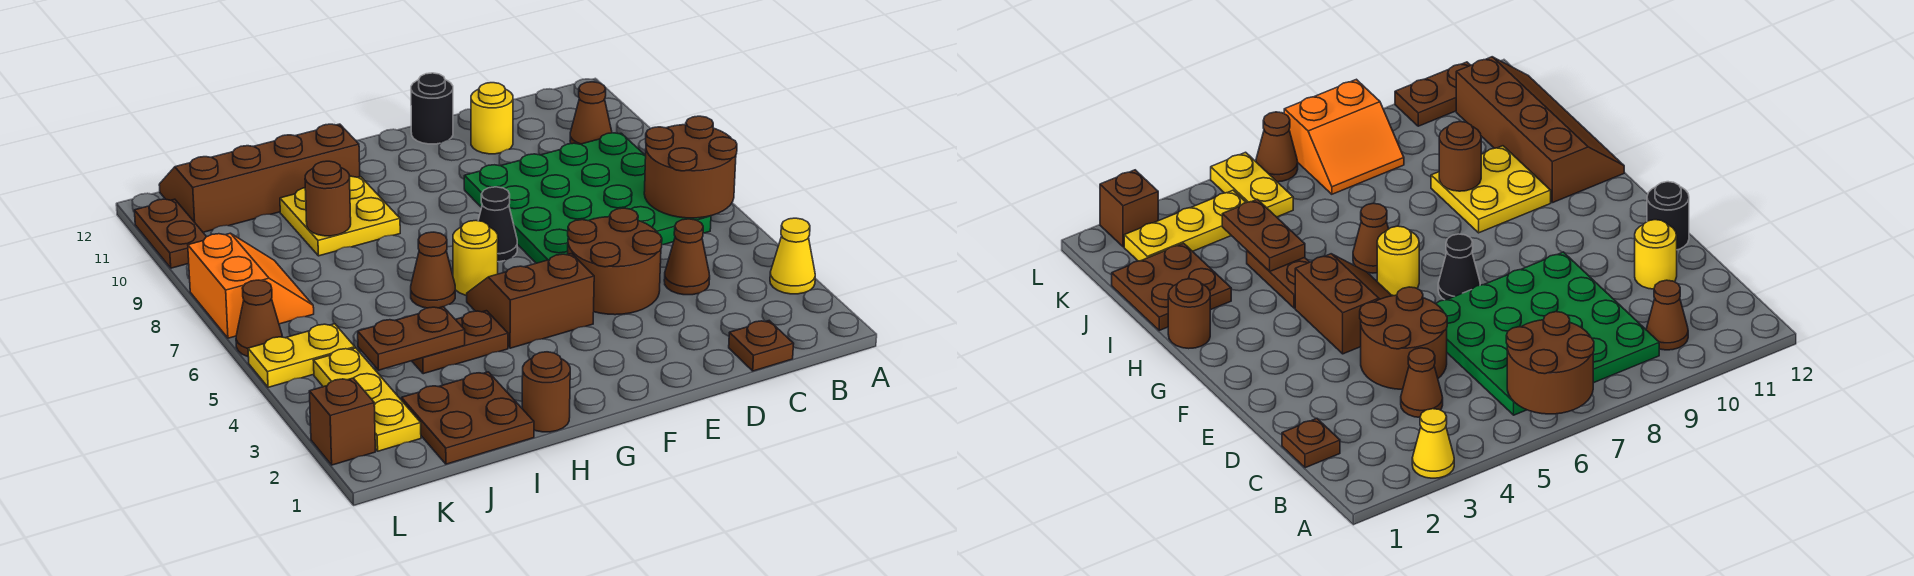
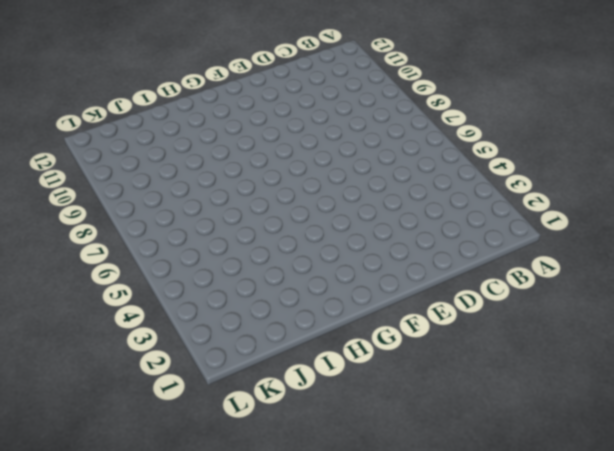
none -> yellow 1x1 cone [770,218,815,294]
none -> green 4x4 plate [464,133,711,263]
none -> brown 1x1 cone [570,82,612,144]

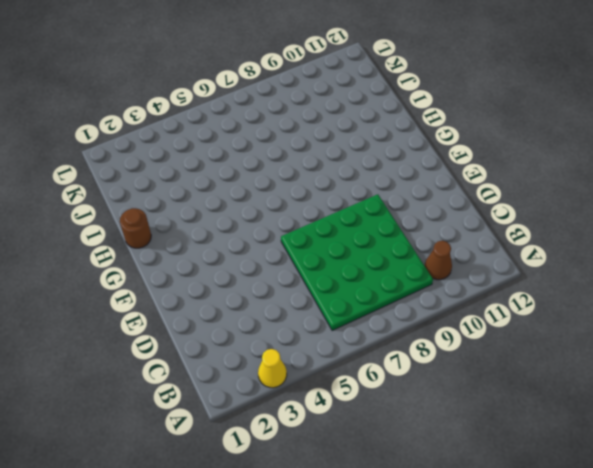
none -> brown 1x1 plate [729,321,793,371]
none -> brown 1x1 cone [664,219,710,295]
none -> brown 2x2 round brick [568,208,662,315]

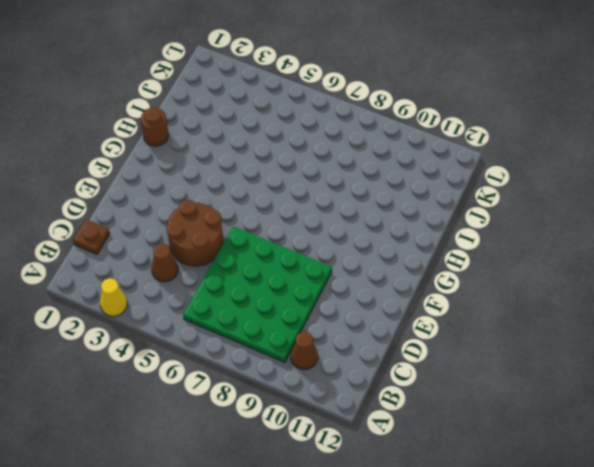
none -> yellow 1x1 round brick [471,83,513,154]
none -> black 1x1 round brick [411,73,453,144]
none -> brown 2x2 slope [467,254,594,348]

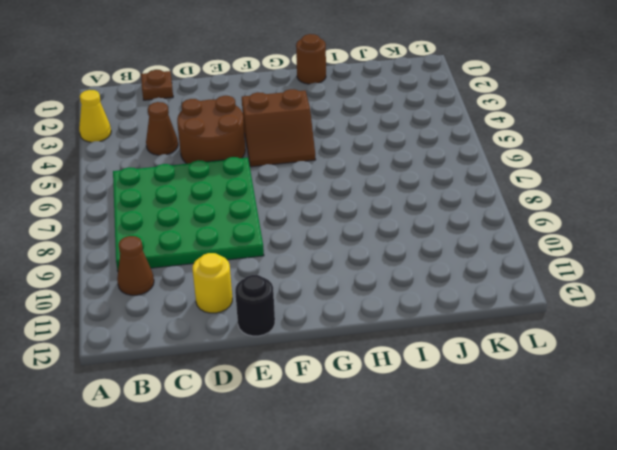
none -> black 1x1 cone [478,187,517,262]
none -> yellow 1x1 round brick [453,221,498,295]
none -> brown 1x2 plate [412,311,508,374]

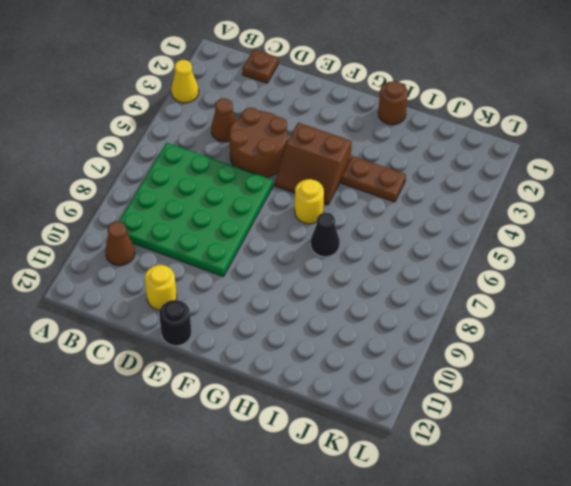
black 1x1 cone [311,213,340,257] -> black 1x1 cone moved to [478,187,517,262]
none -> brown 1x1 cone [411,232,455,308]
none -> yellow 2x2 plate [280,176,400,256]
none -> brown 2x4 slope [159,124,360,232]

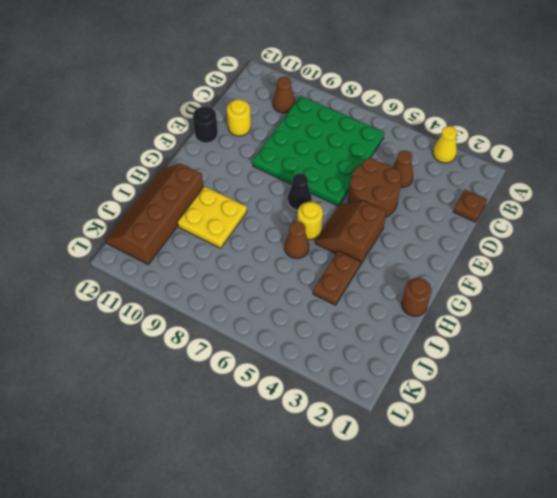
none -> brown 2x2 plate [402,372,534,464]
none -> yellow 1x3 plate [313,348,421,451]
none -> yellow 1x2 plate [248,324,355,387]

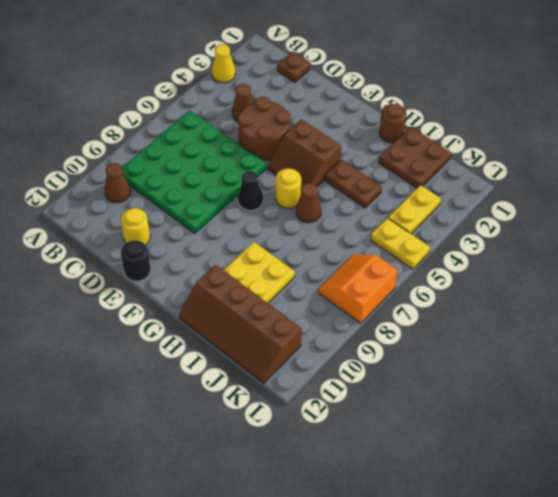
yellow 1x2 plate [388,185,441,234] -> yellow 1x3 plate [313,348,421,451]
none -> brown 1x1 brick [309,378,375,465]
none -> brown 1x1 cone [236,280,282,357]
none -> brown 1x2 plate [134,199,206,268]

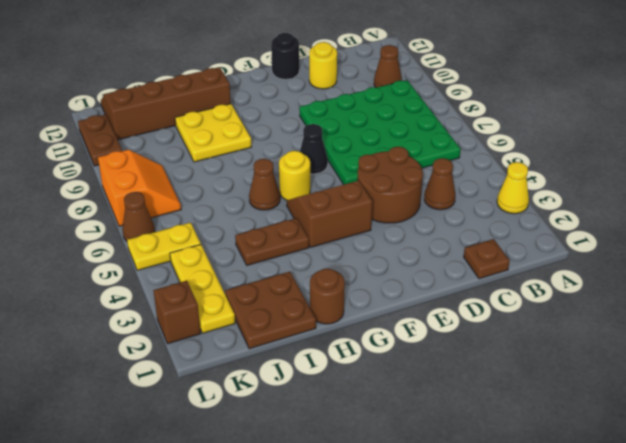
none -> brown 2x2 round brick [644,116,737,218]
none -> brown 1x2 plate [358,307,465,370]
none -> brown 1x1 round brick [305,161,351,236]

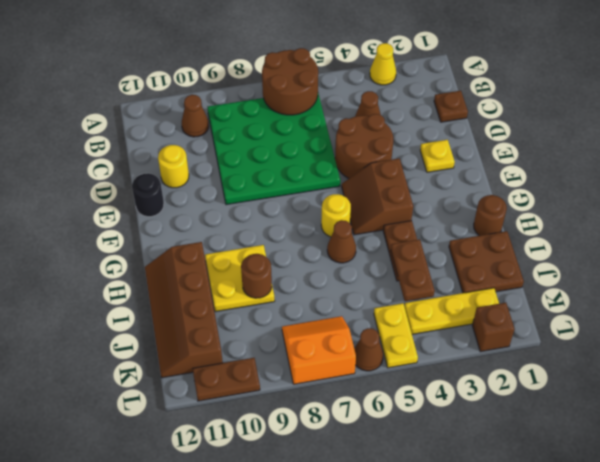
yellow 1x1 plate [420,140,455,172] -> none
none -> black 1x1 cone [478,187,517,262]

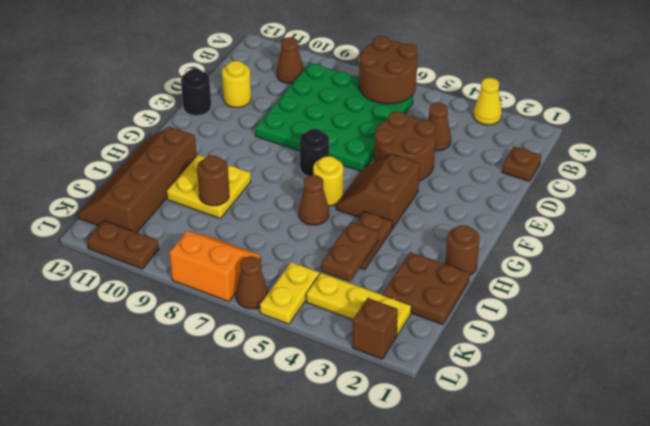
black 1x1 round brick [300,129,329,176] -> black 1x1 cone [478,187,517,262]

